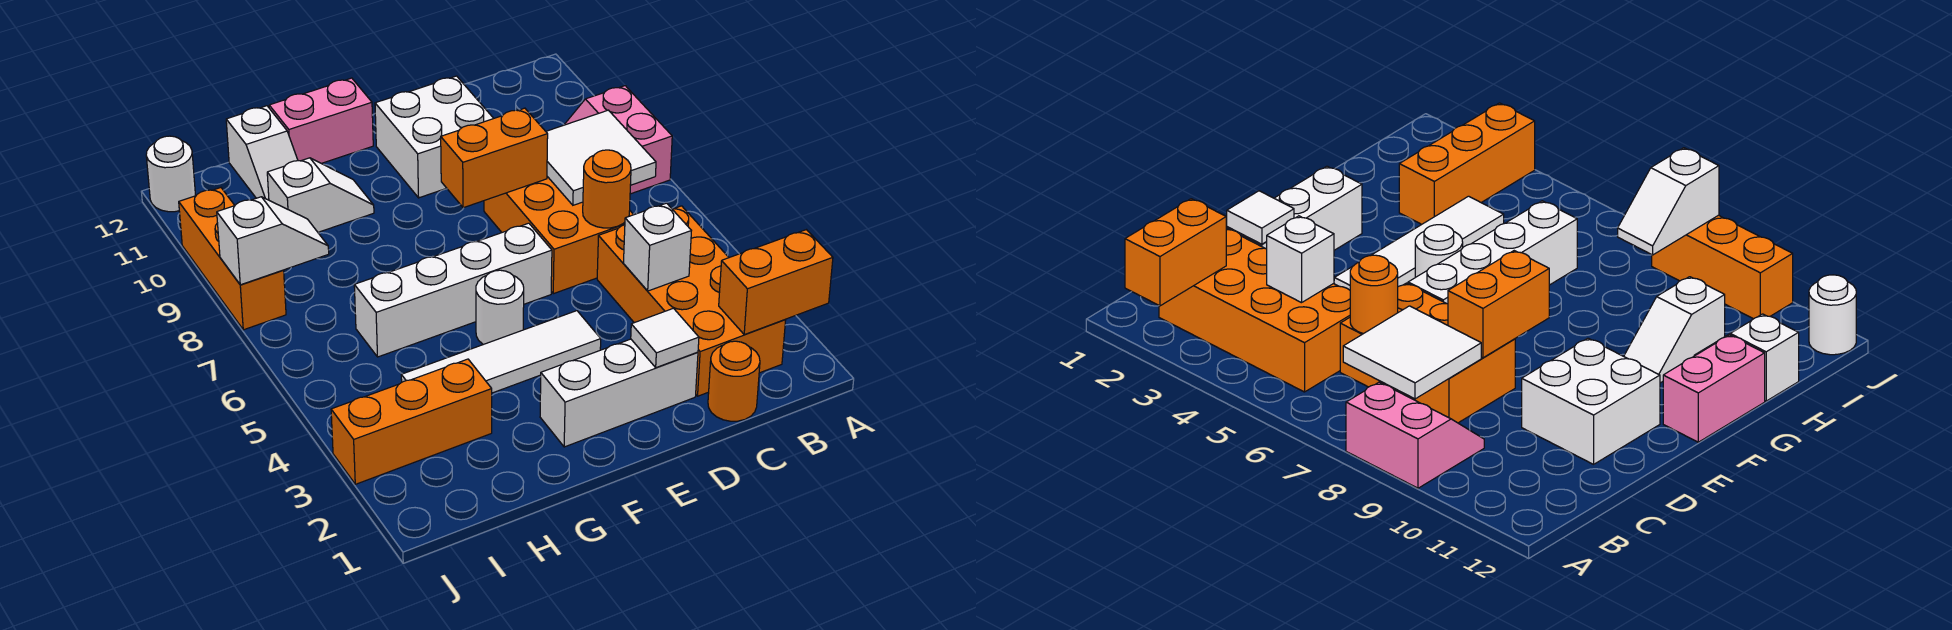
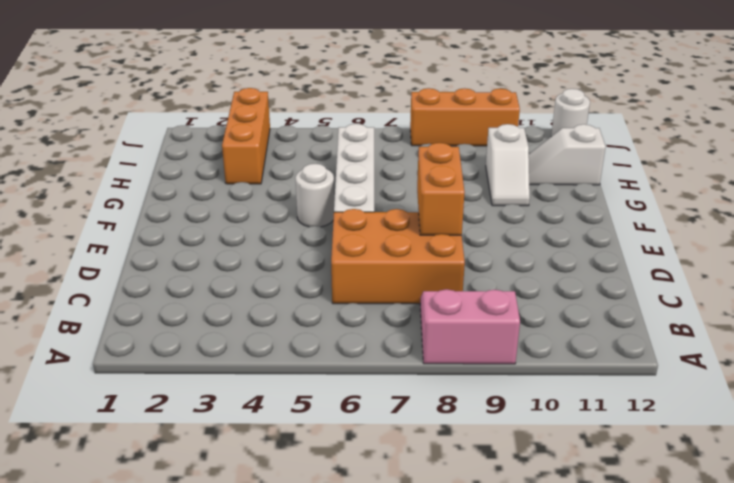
none -> orange 2x4 brick [597,206,786,396]
none -> orange 1x1 round brick [708,341,760,421]
none -> white 1x3 brick [540,339,698,447]

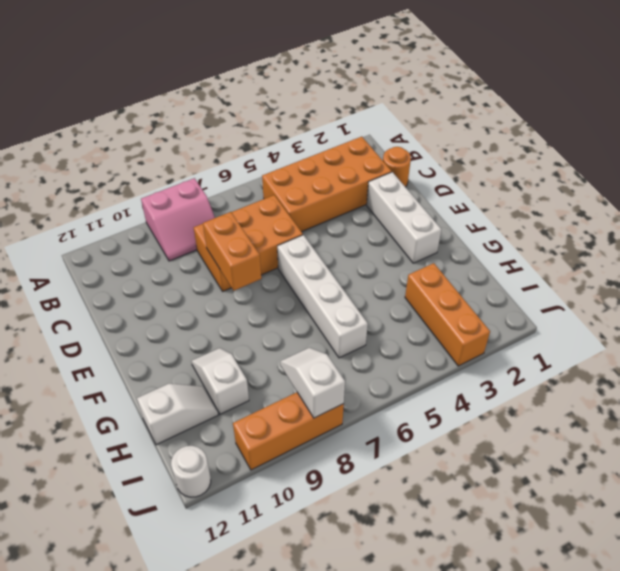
none -> white 2x2 brick [375,76,494,198]
none -> white 1x4 tile [401,311,601,393]
none -> white 1x1 round brick [476,270,524,345]

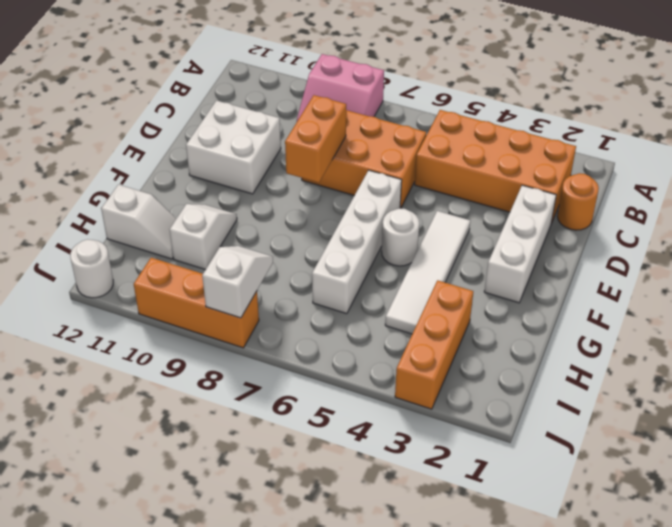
none -> pink 1x2 brick [269,78,373,163]
none -> orange 1x2 brick [719,230,833,334]
none -> white 2x2 tile [546,110,656,205]

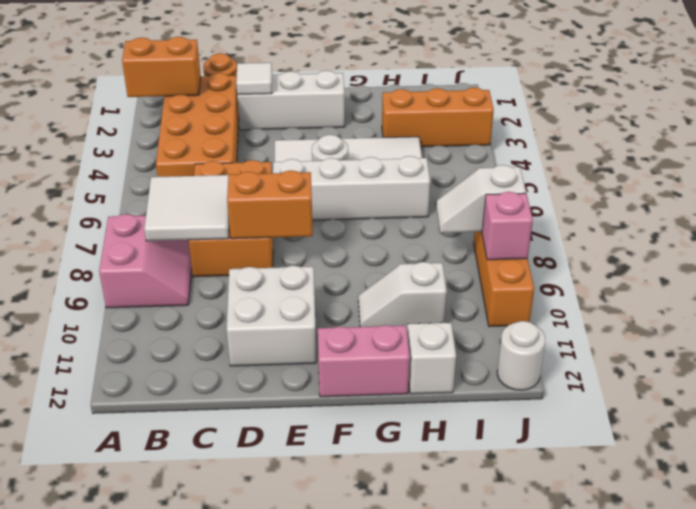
pink 1x1 brick [482,192,533,260] -> none
none -> white 1x1 brick [624,203,691,291]
none -> orange 1x1 round brick [583,150,631,228]

